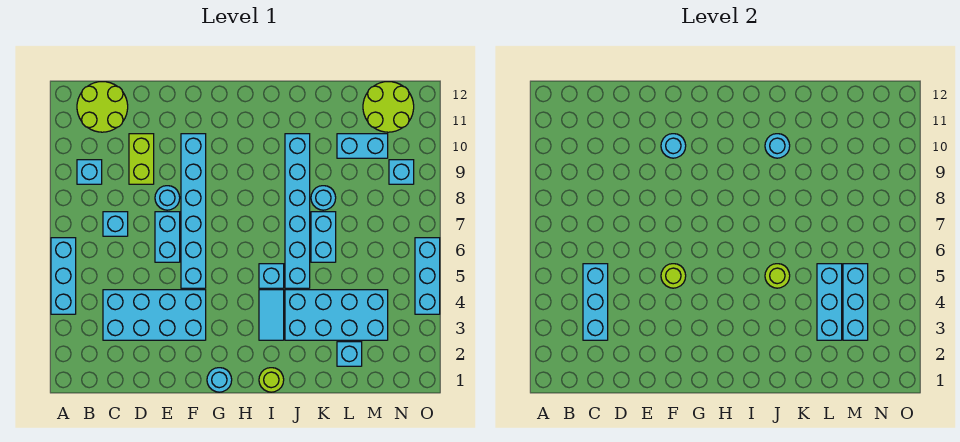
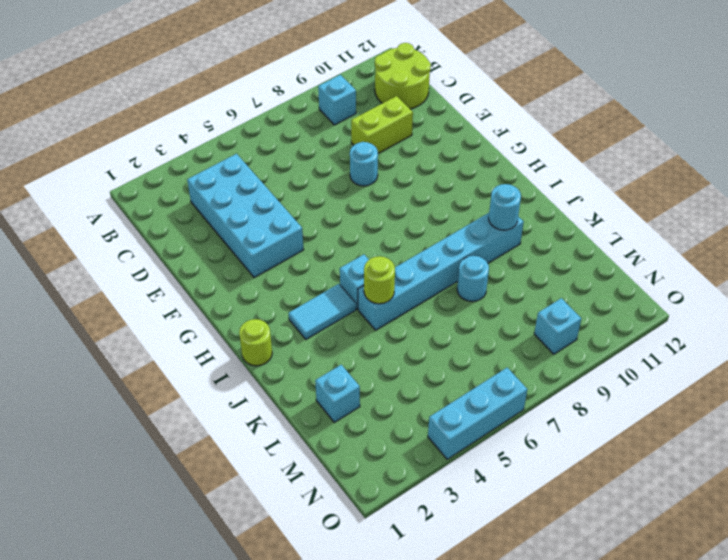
none -> cyan 1x3 brick [51,238,76,314]
none -> cyan 1x1 brick [103,212,128,236]
none -> cyan 1x2 brick [155,212,180,262]

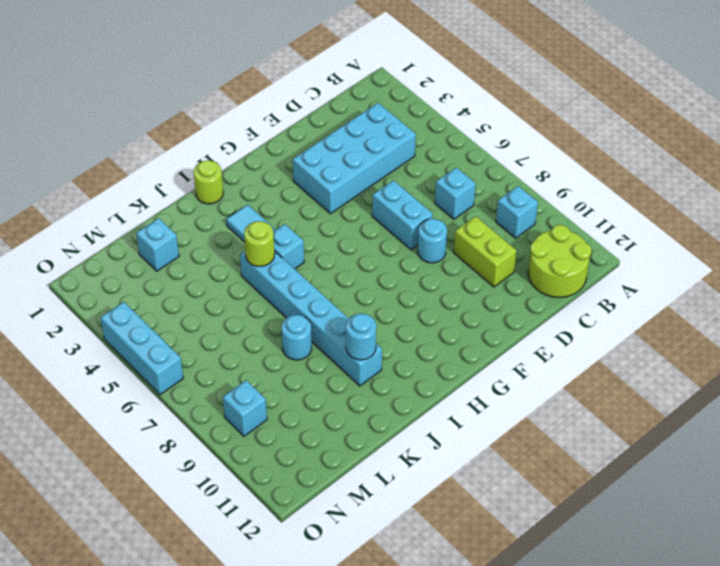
none -> cyan 1x3 brick [51,238,76,314]
none -> cyan 1x6 brick [181,134,206,288]
none -> cyan 1x1 round brick [207,368,232,392]

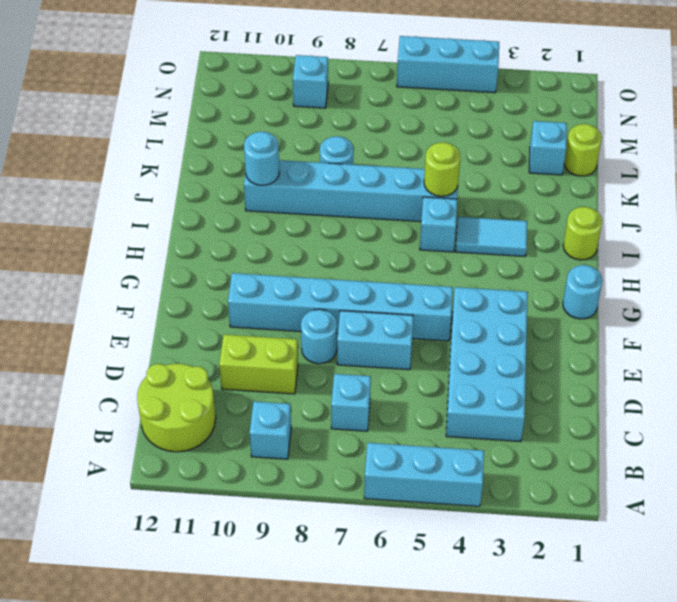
lime 1x1 round brick [564,124,602,176] -> lime 1x1 round brick moved to [661,264,686,288]
none -> cyan 2x4 brick [285,290,388,340]
none -> cyan 1x2 brick [311,212,336,262]
none -> cyan 1x2 brick [337,134,388,158]

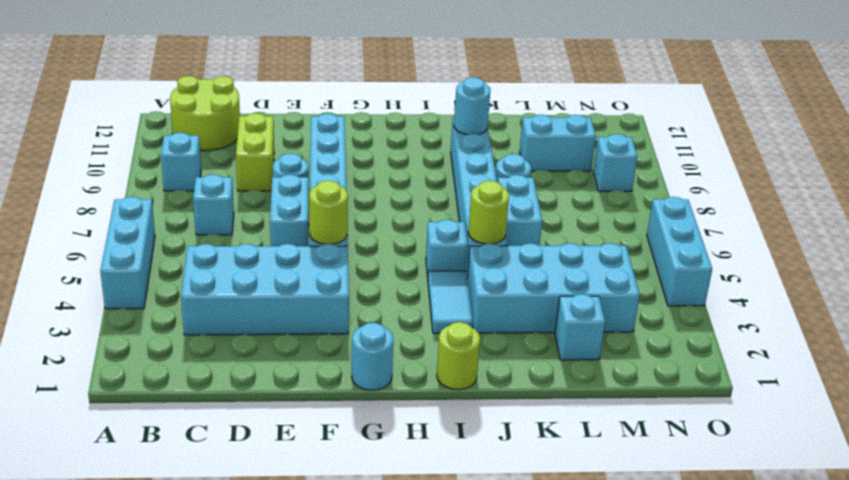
none -> lime 2x2 round brick [363,82,414,132]
none -> cyan 1x3 brick [583,264,608,340]
none -> cyan 1x1 round brick [661,134,686,158]

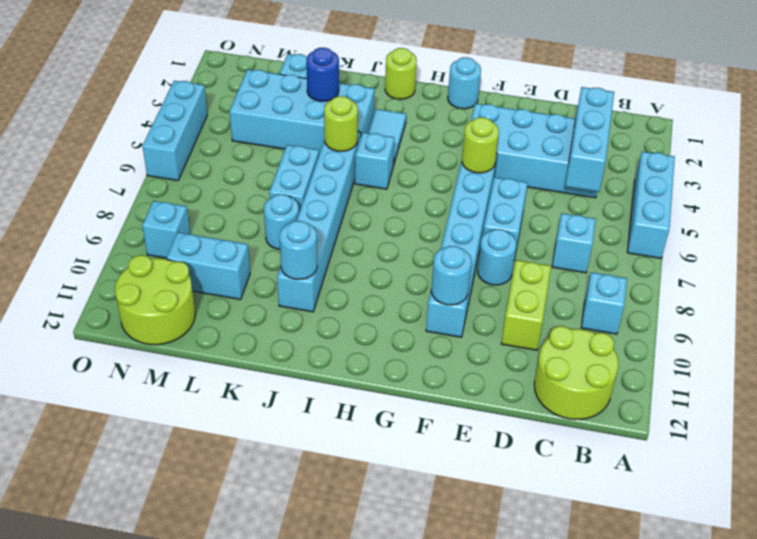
blue 1x1 round brick [306,48,339,101] -> none
none -> cyan 1x3 brick [817,264,842,340]
none -> cyan 1x3 brick [843,264,868,340]

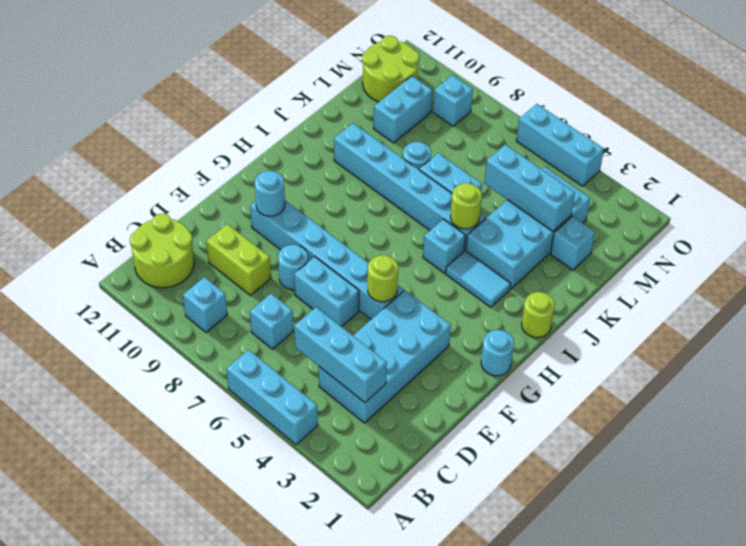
none -> cyan 1x1 round brick [765,134,790,158]
none -> cyan 1x3 brick [843,264,868,340]

